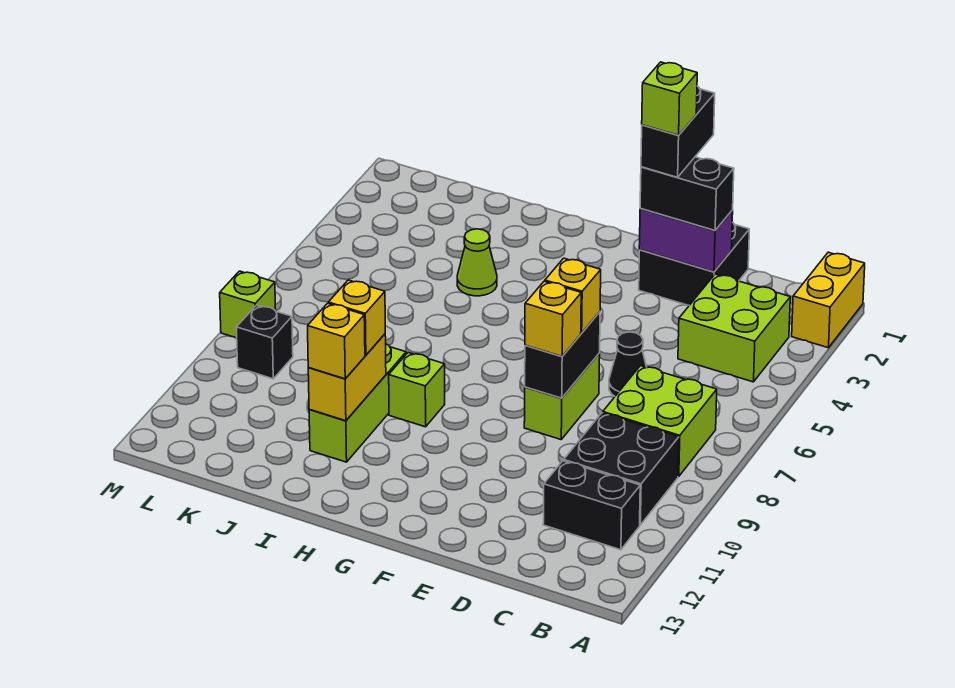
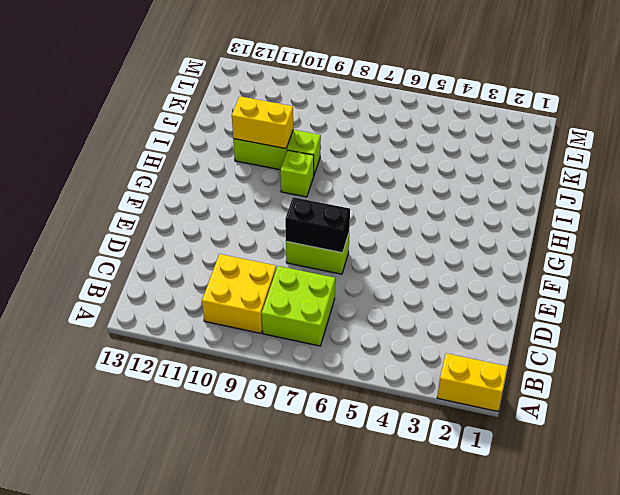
yellow 2x2 brick [202,254,276,333] -> black 2x2 brick [564,413,679,525]
none -> lime 2x2 brick [678,274,790,382]
none -> black 1x2 brick [543,461,640,550]
none -> black 2x2 brick [639,222,749,305]

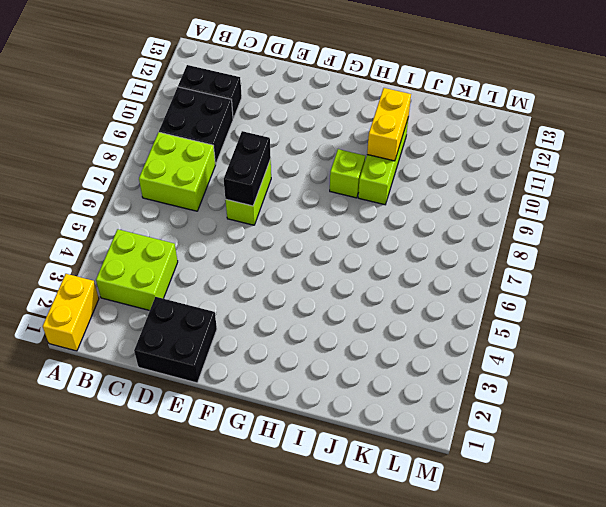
none -> black 1x1 cone [609,332,646,396]
none -> lime 1x1 cone [457,229,497,296]
none -> black 1x1 brick [236,305,293,379]

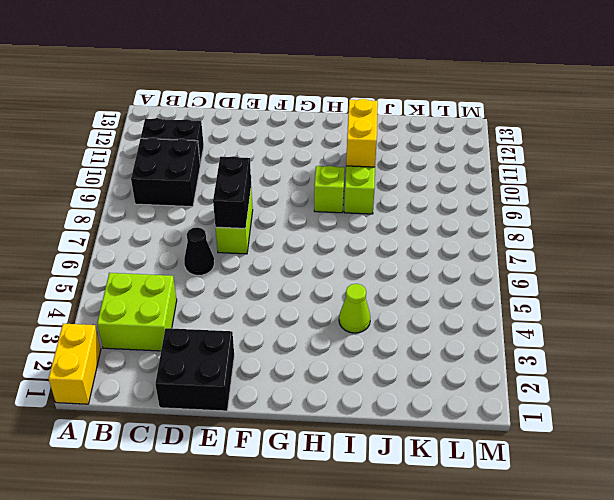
none -> lime 2x2 brick [603,366,717,476]
none -> black 1x1 brick [236,305,293,379]
none -> lime 1x1 brick [220,271,276,338]

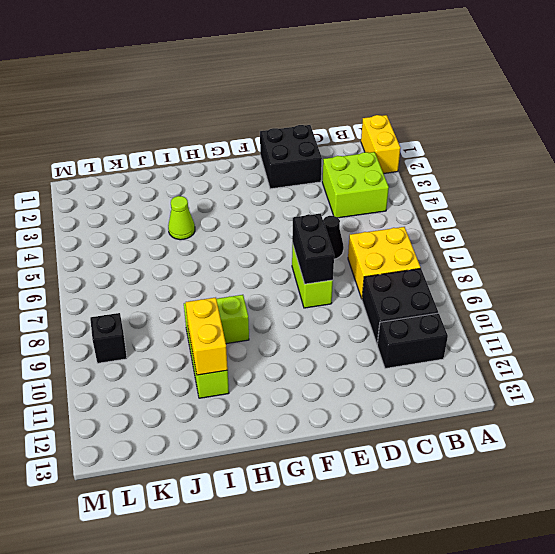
yellow 2x2 brick [348,227,421,299] -> lime 2x2 brick [603,366,717,476]
none -> lime 1x1 brick [220,271,276,338]
none -> purple 1x2 brick [639,208,733,272]
none -> black 1x2 brick [640,157,734,230]

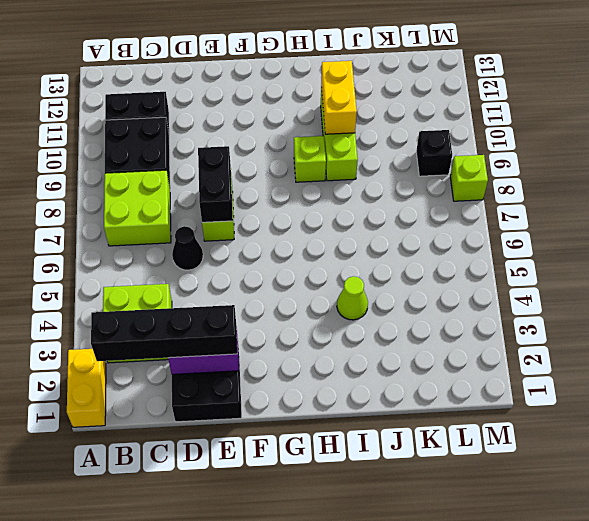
black 1x4 brick [91,305,237,361] -> black 1x2 brick [640,157,734,230]
none -> yellow 1x1 brick [545,258,601,333]
none -> yellow 1x1 brick [525,281,581,356]
none -> yellow 1x1 brick [328,280,385,355]

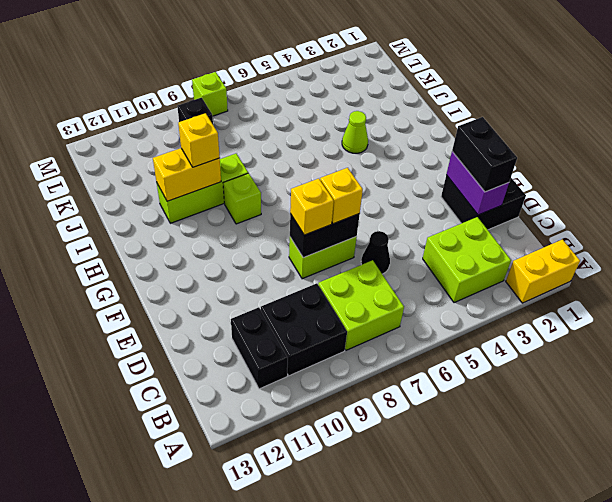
none -> yellow 1x1 brick [308,303,365,379]
none -> black 1x2 brick [641,86,715,177]
none -> lime 1x1 brick [642,62,697,135]

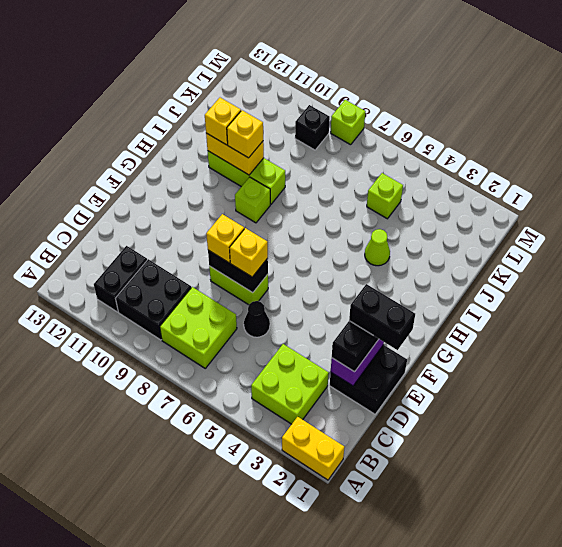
lime 1x1 brick [367,173,403,219] -> lime 1x1 brick moved to [642,62,697,135]

